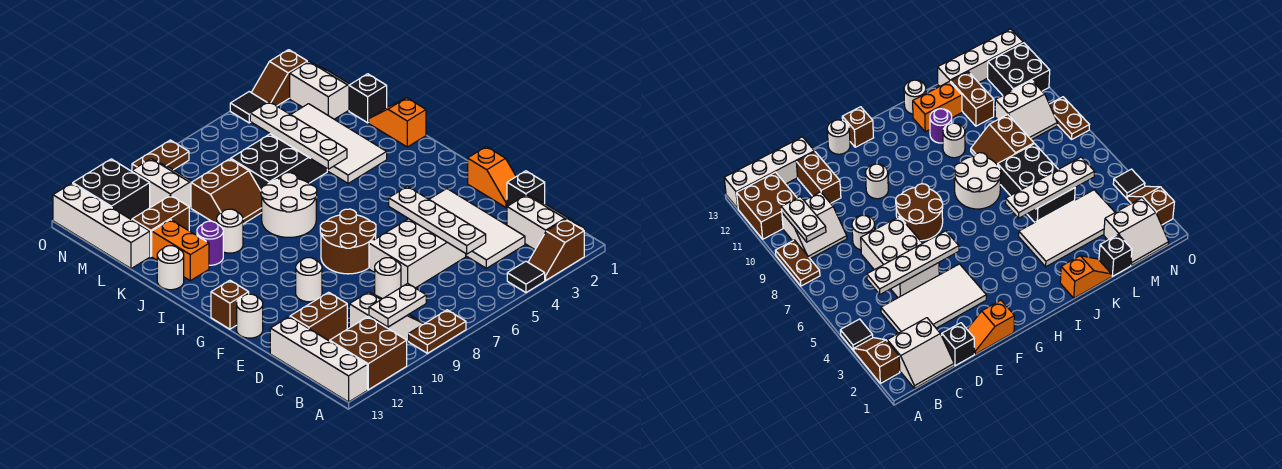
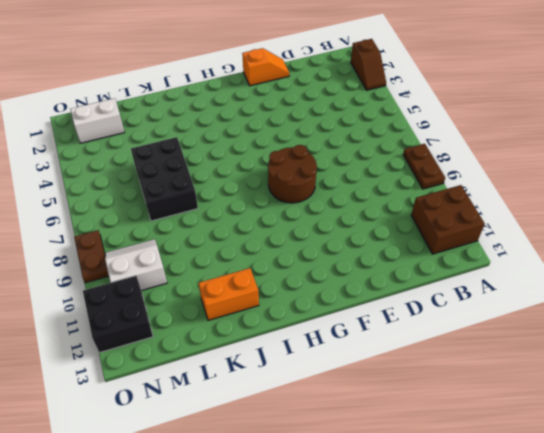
none -> black 1x1 tile [507,261,545,293]
none -> white 1x4 brick [270,317,367,402]
none -> white 2x2 slope [507,195,584,250]
none -> white 2x2 slope [349,292,424,342]

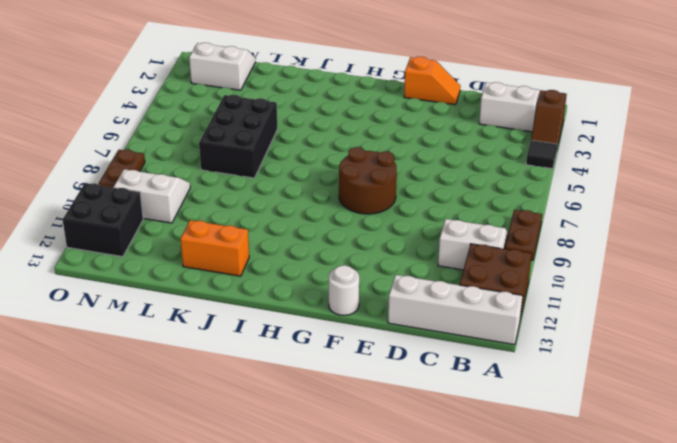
none -> white 2x4 tile [429,189,525,268]
none -> black 1x1 brick [507,171,545,206]
none -> white 2x3 brick [369,219,466,288]
none -> white 1x1 round brick [375,258,401,299]

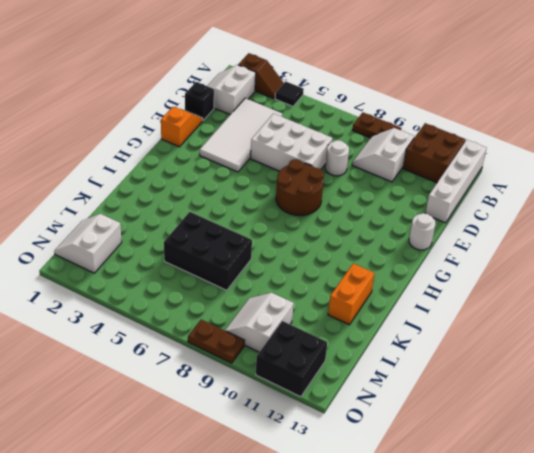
none -> brown 1x2 brick [290,292,347,341]
none -> white 1x1 round brick [296,258,322,302]
none -> brown 1x1 brick [211,280,249,329]
none -> white 2x2 round brick [261,173,317,237]

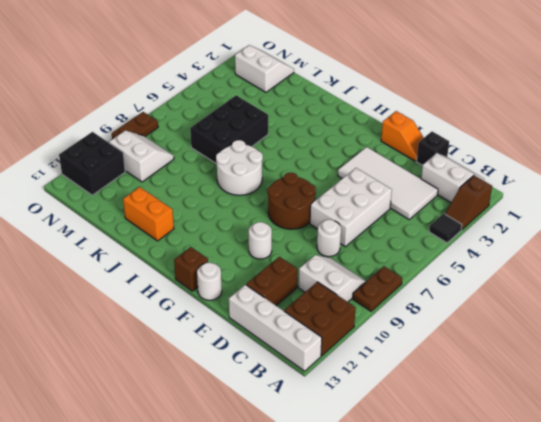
none -> orange 1x2 slope [369,98,426,147]
none -> white 2x4 tile [291,104,387,183]
none -> white 1x1 round brick [217,209,243,253]
none -> purple 1x1 round brick [197,221,223,265]

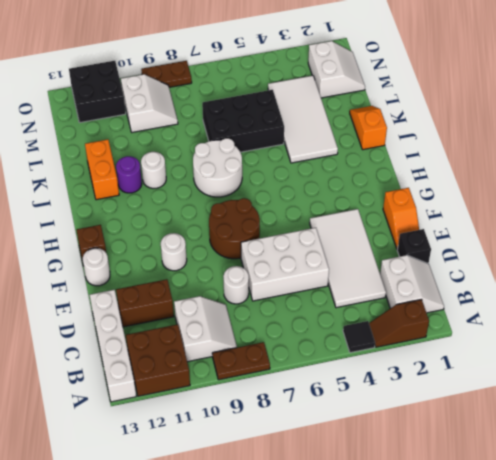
none -> white 1x1 round brick [157,246,184,290]
none -> brown 2x2 slope [191,159,262,224]
none -> black 1x1 brick [349,74,387,123]
none -> brown 1x2 brick [132,195,189,256]

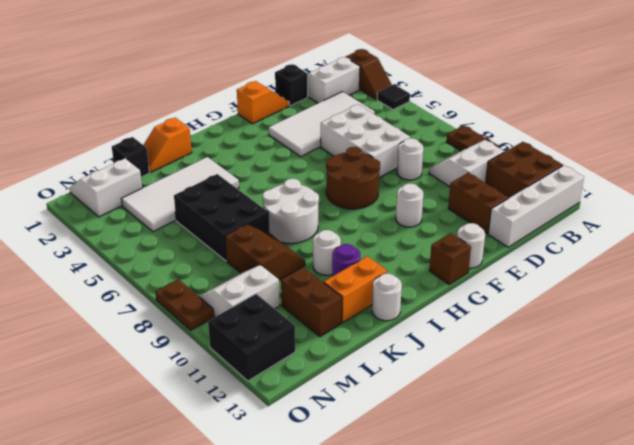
none -> white 1x4 brick [53,183,150,269]
none -> brown 1x2 slope [251,50,307,106]
none -> black 1x1 tile [230,92,267,123]
none -> white 1x2 plate [369,283,426,327]

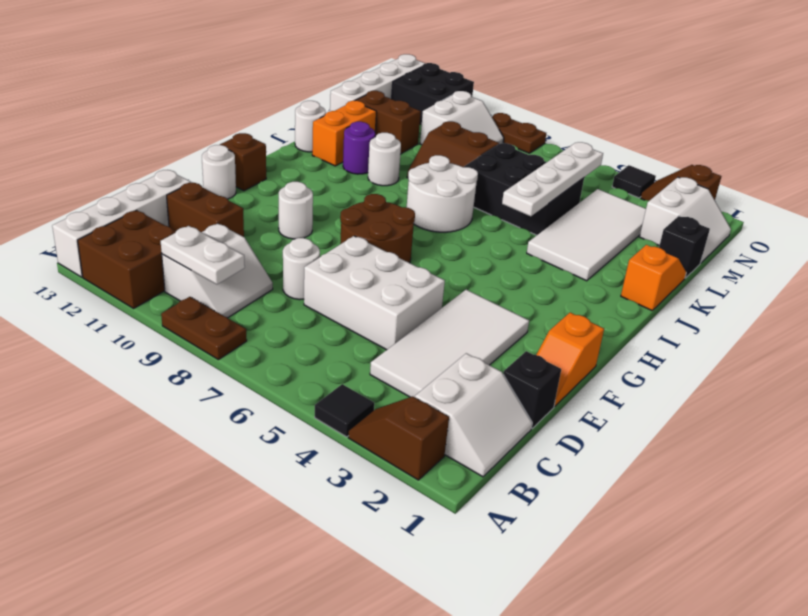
none -> white 1x4 plate [389,186,486,254]

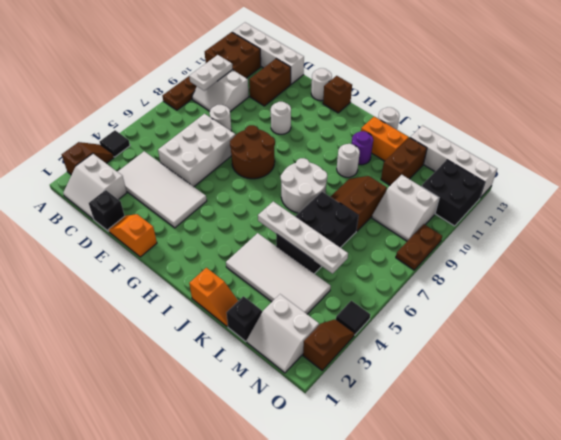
none -> white 1x4 plate [389,186,486,254]

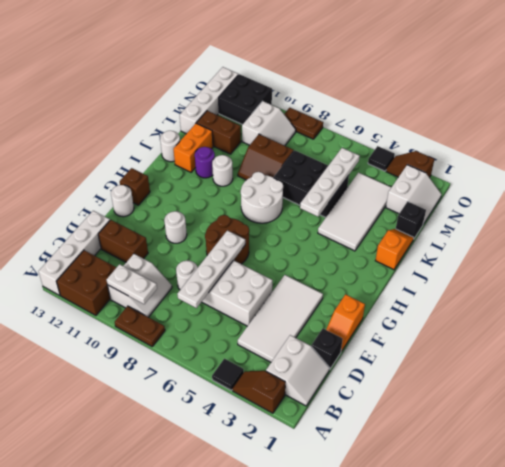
white 1x4 plate [178,230,245,308] -> white 1x4 plate moved to [389,186,486,254]

